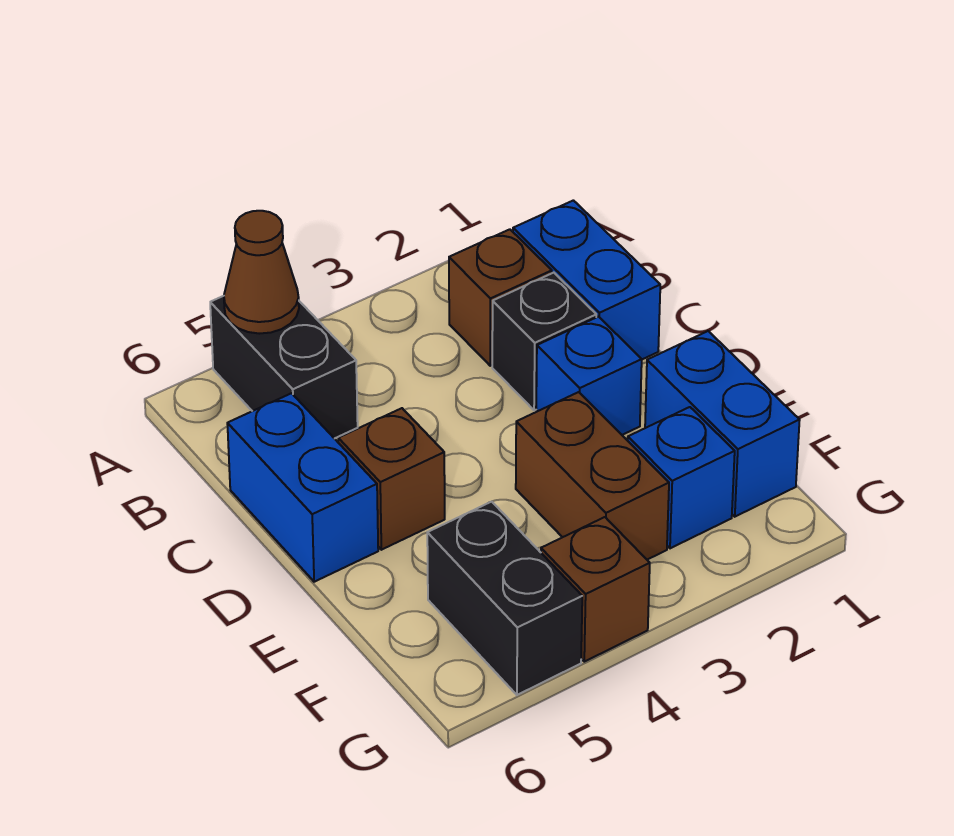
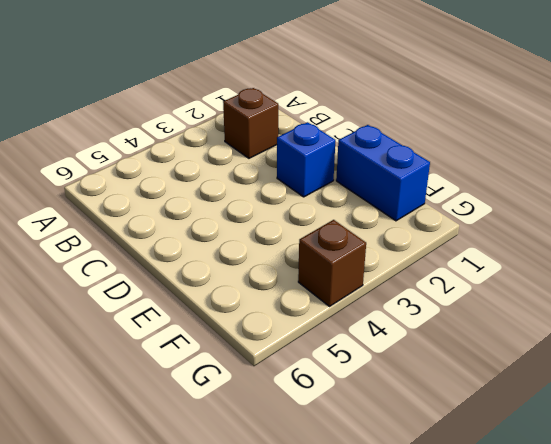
none -> black 1x2 brick [210,296,358,439]
none -> blue 1x2 brick [513,200,660,359]
none -> black 1x1 brick [492,273,596,410]

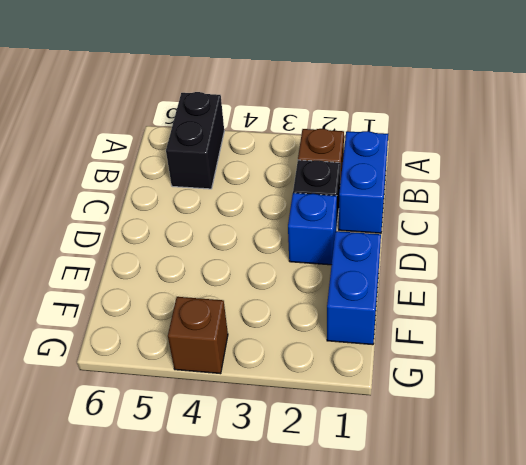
none -> blue 1x2 brick [227,393,378,582]
none -> brown 1x1 brick [338,408,445,550]
none -> brown 1x2 brick [516,392,669,560]

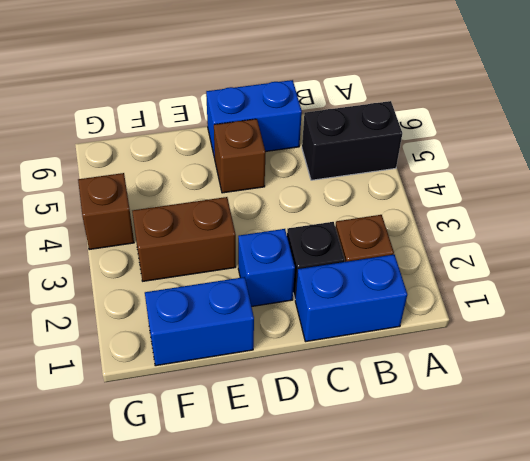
none -> blue 1x1 brick [628,407,735,548]
none -> black 1x2 brick [427,502,582,695]
none -> brown 1x1 cone [224,211,299,334]

